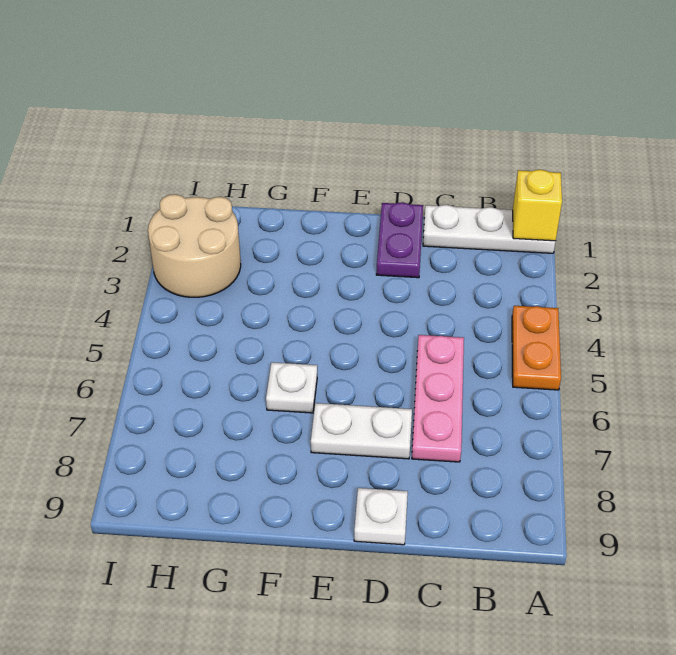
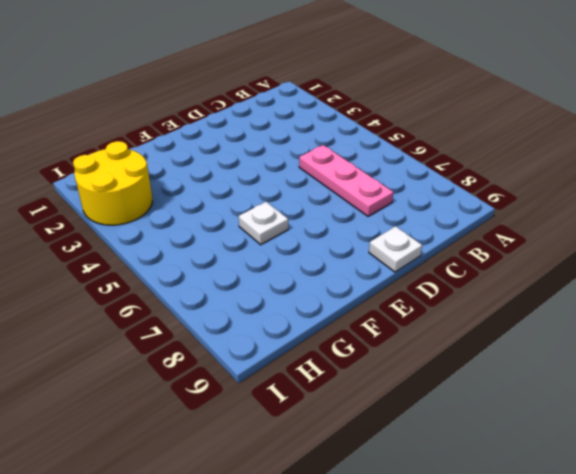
yellow 2x2 round brick [73,141,152,225] -> tan 2x2 round brick [148,194,241,297]
none -> white 1x3 plate [423,205,556,253]
none -> orange 1x2 plate [512,306,561,390]

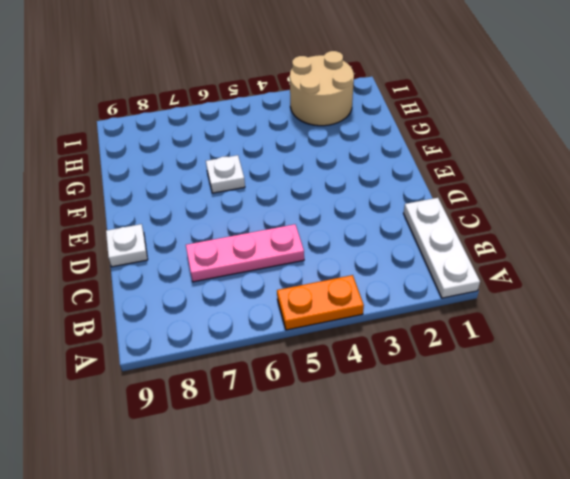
none -> purple 1x2 plate [376,202,423,278]
none -> white 1x2 plate [311,403,412,459]

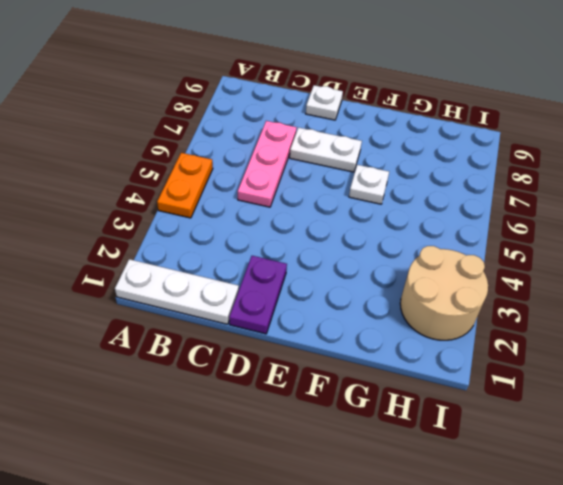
none -> yellow 1x1 brick [513,170,562,241]

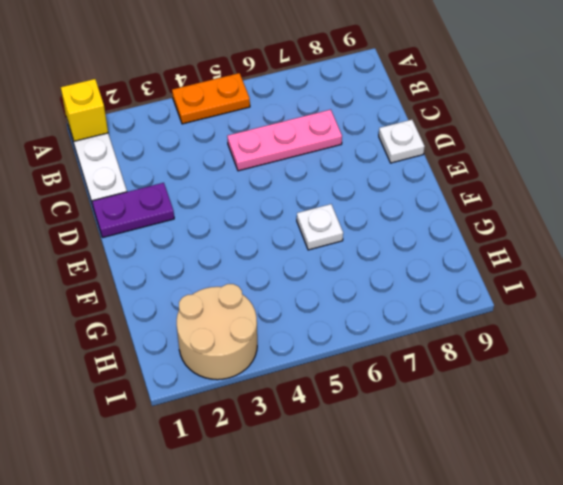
none -> white 1x2 plate [311,403,412,459]

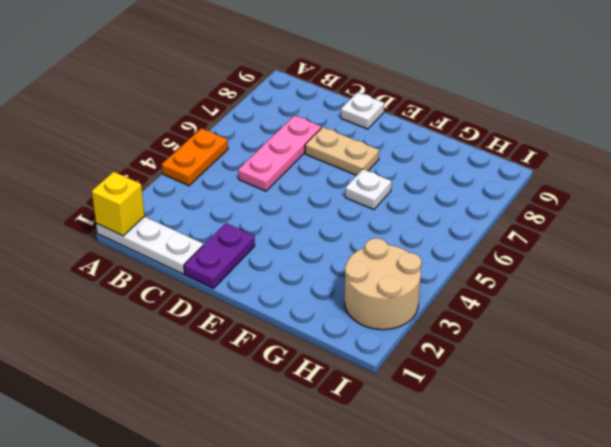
tan 1x2 plate [305,127,379,175] -> white 1x2 plate [311,403,412,459]

